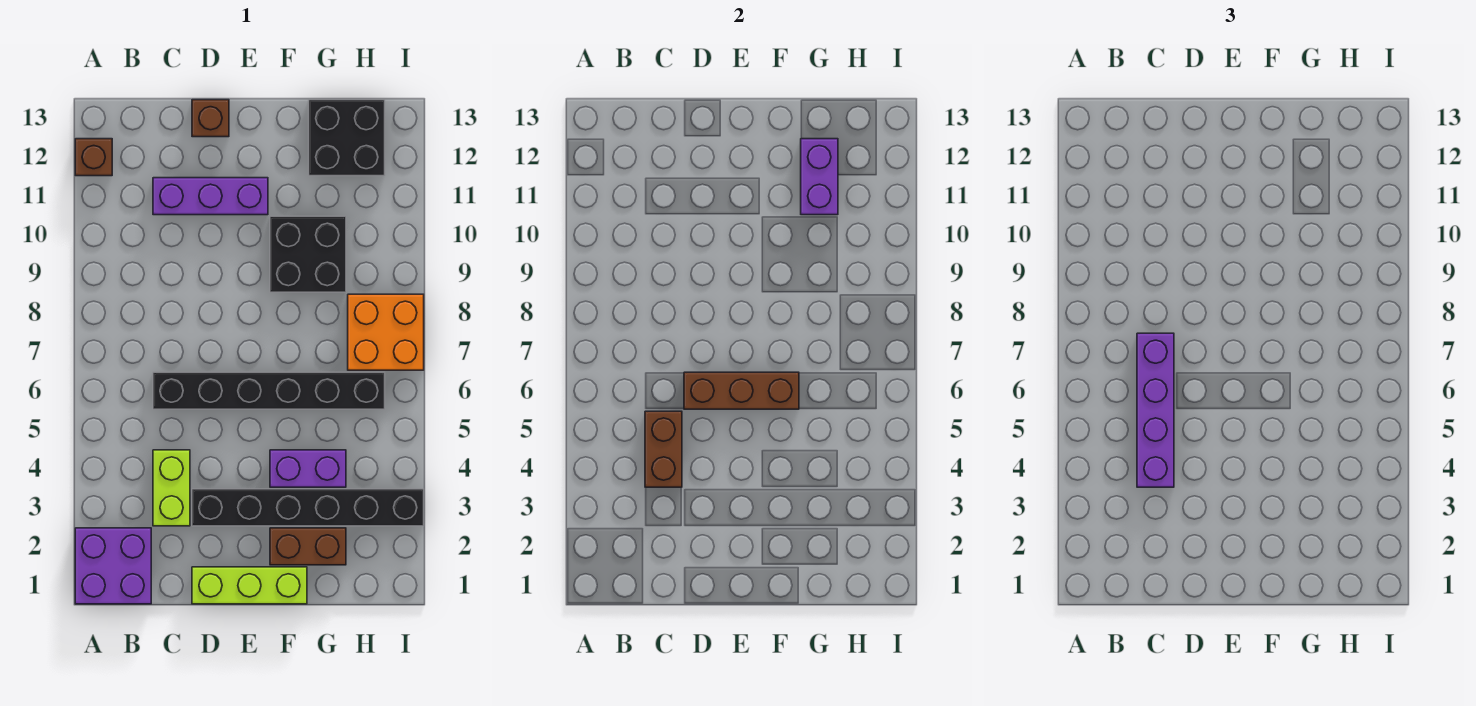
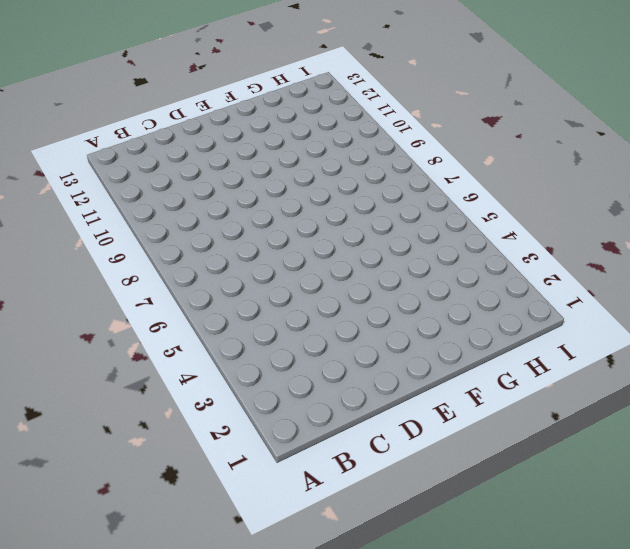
none -> purple 2x2 brick [75,528,151,604]
none -> brown 1x1 brick [75,139,112,176]
none -> lime 1x2 brick [153,450,190,526]

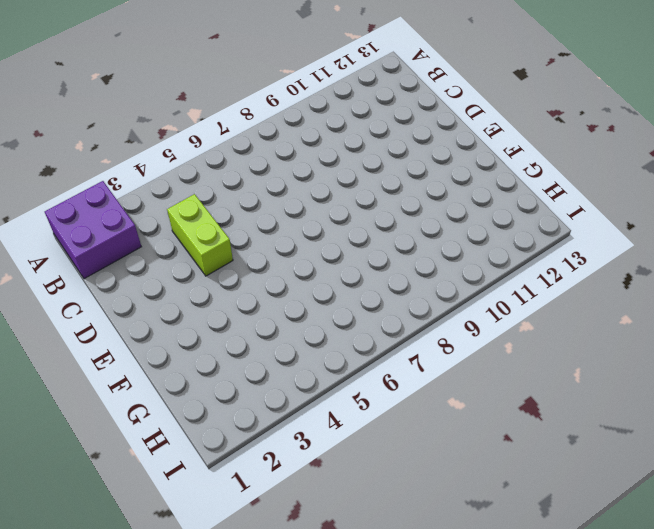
lime 1x2 brick [167,194,233,276] -> lime 1x2 brick turned to [153,450,190,526]
none -> brown 1x1 brick [75,139,112,176]
none -> black 1x6 brick [153,372,385,409]
none -> purple 1x3 brick [153,178,268,215]

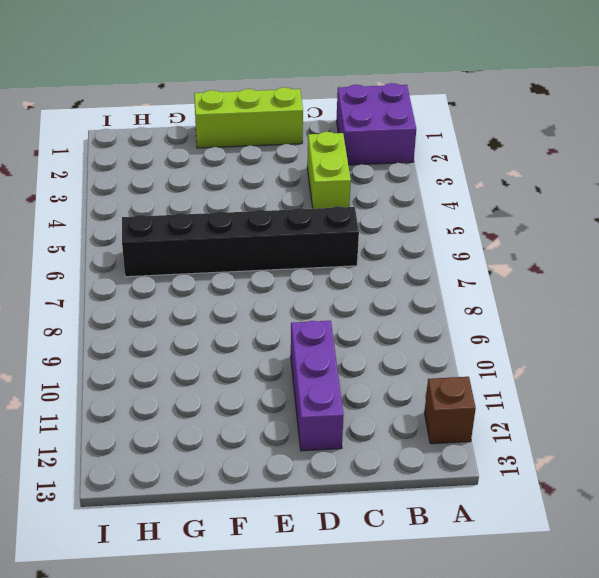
purple 1x3 brick [291,321,344,451] -> purple 1x3 brick turned to [153,178,268,215]
none -> black 1x6 brick [192,489,424,526]
none -> brown 1x1 brick [192,100,229,137]
none -> brown 1x2 brick [270,528,346,565]

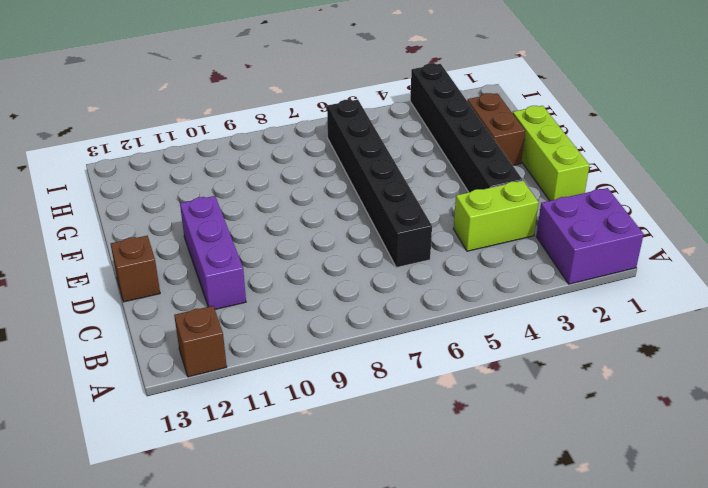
none -> purple 1x2 brick [270,450,346,487]
none -> black 2x2 brick [270,216,346,292]
none -> black 2x2 brick [309,100,385,176]

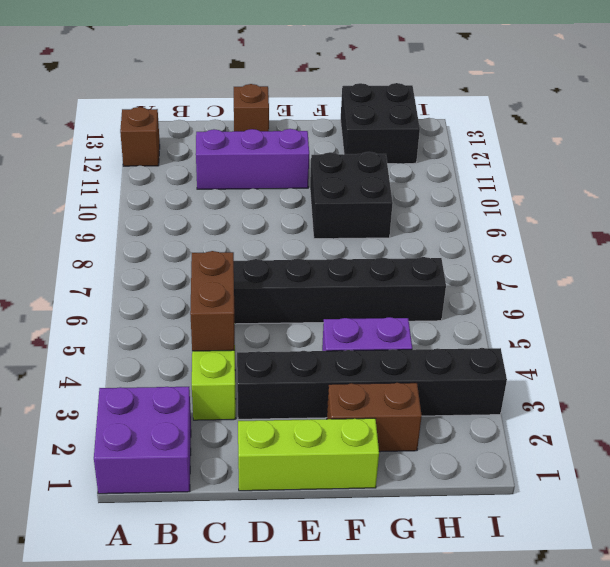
none -> orange 2x2 brick [348,294,424,370]
none -> brown 1x3 brick [684,372,799,409]
none -> purple 1x2 brick [801,139,838,215]

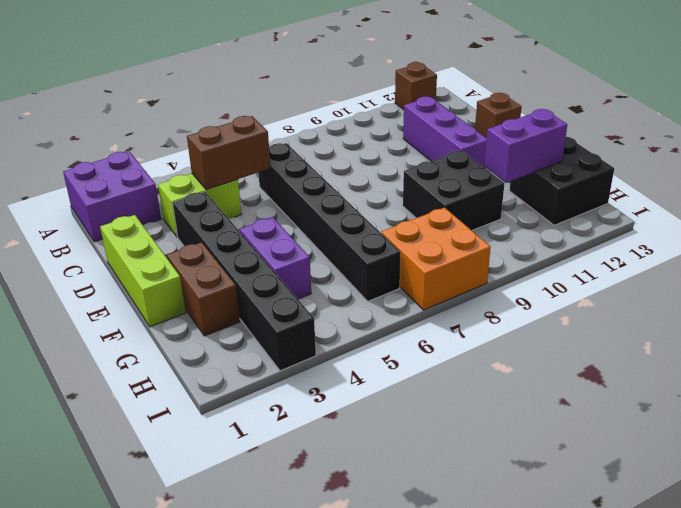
none -> brown 1x3 brick [684,372,799,409]
none -> purple 1x4 brick [1137,333,1174,487]

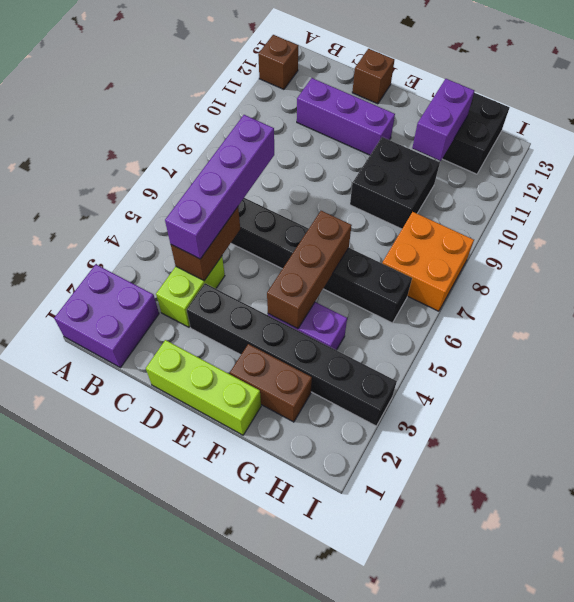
brown 1x3 brick [267,211,352,329] -> brown 1x3 brick turned to [684,372,799,409]

